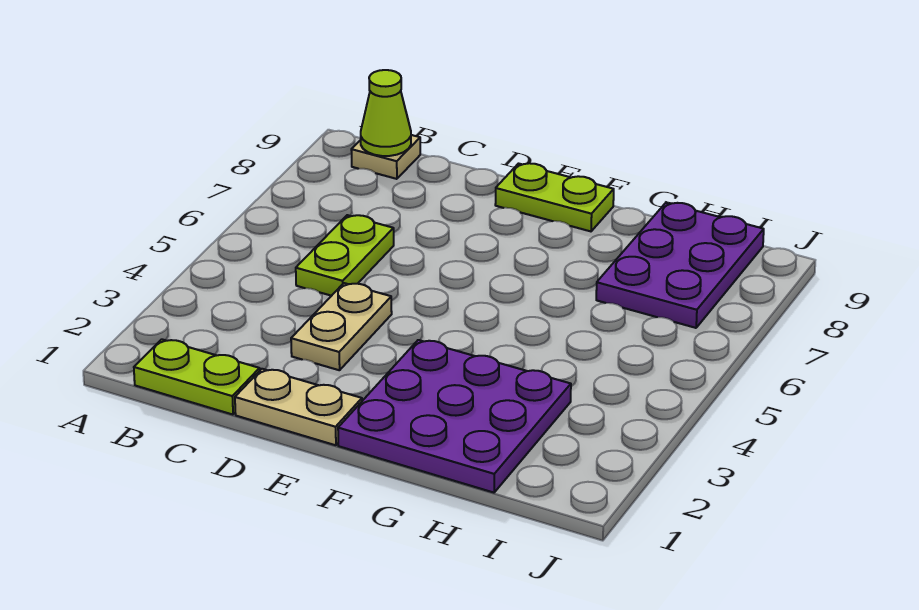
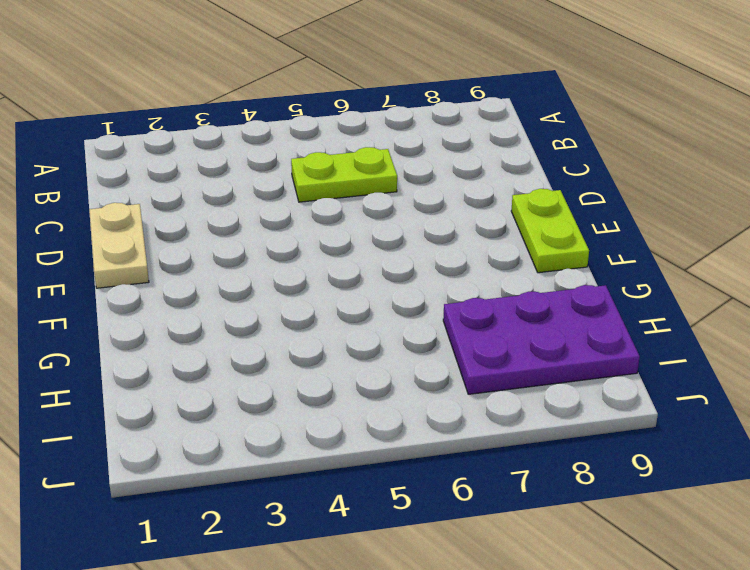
none -> lime 1x2 plate [134,339,260,415]
none -> tan 1x1 plate [351,135,420,179]

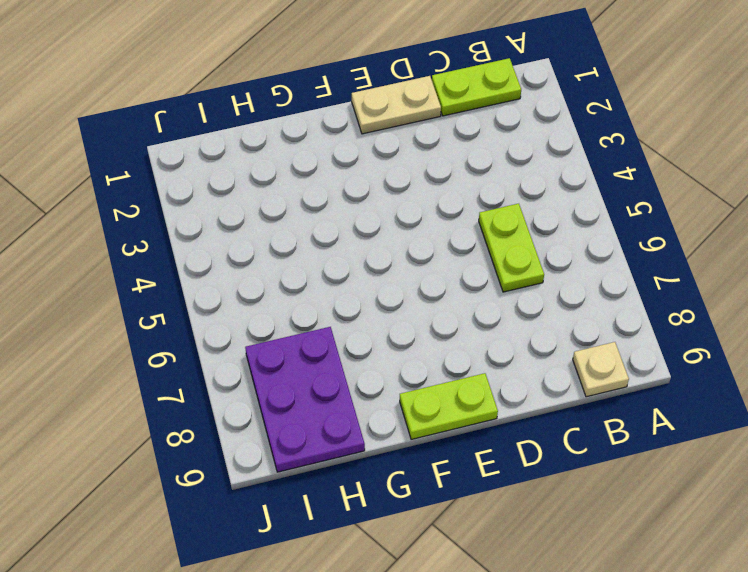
none -> tan 1x2 plate [291,283,392,370]
none -> purple 3x3 plate [338,340,571,493]

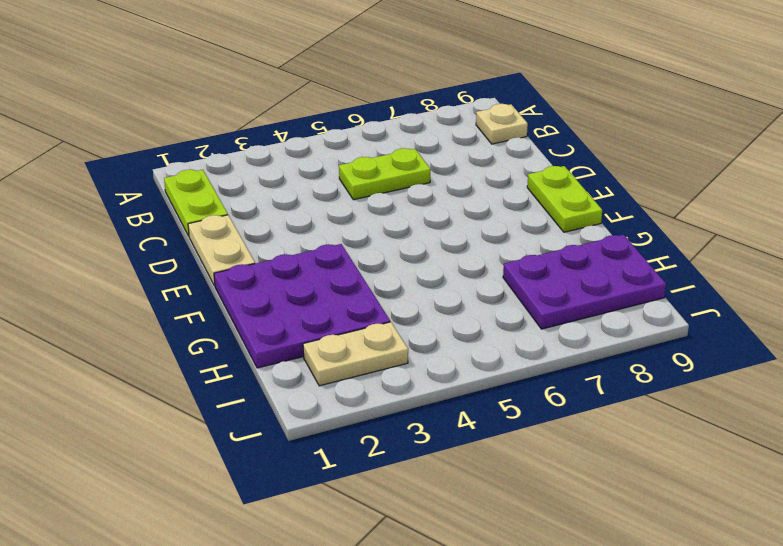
tan 1x2 plate [303,322,408,386] -> tan 1x2 plate moved to [291,283,392,370]
none -> lime 1x1 cone [361,70,411,156]

